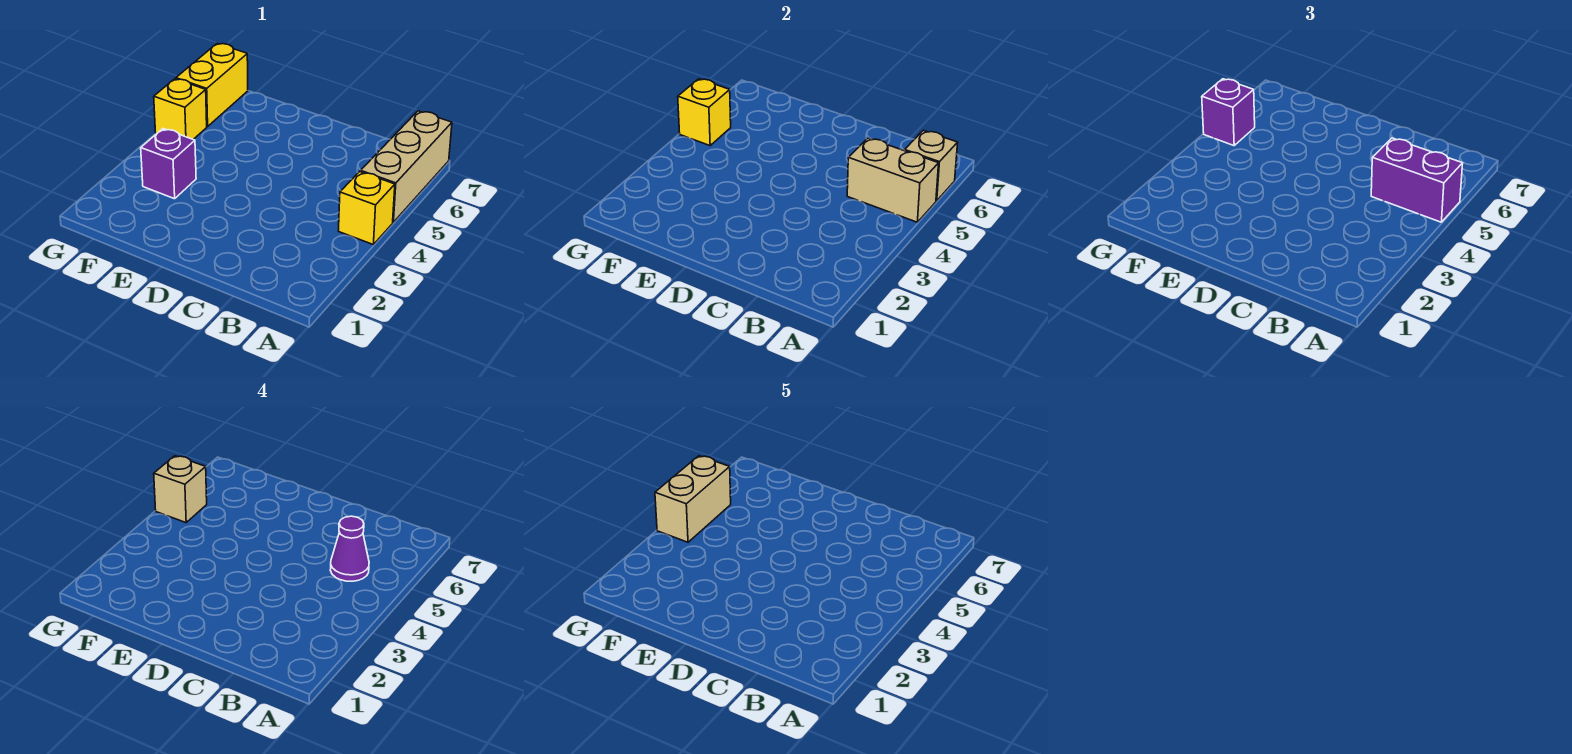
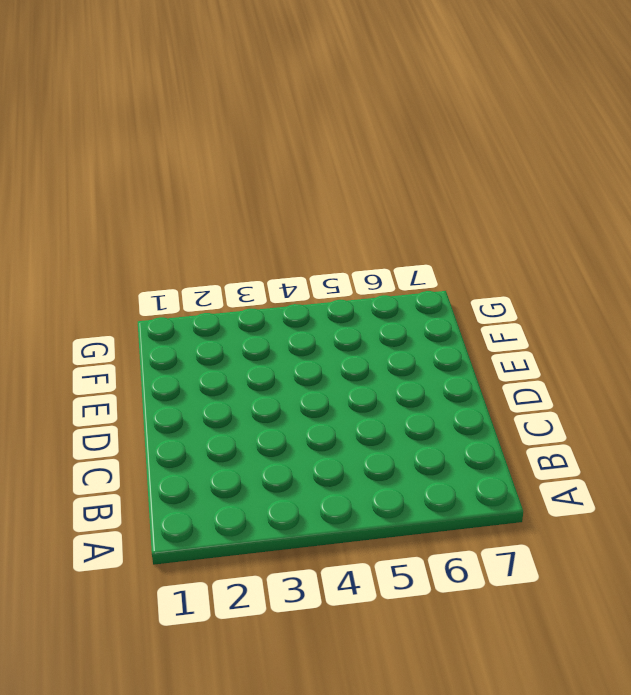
none -> yellow 1x1 brick [339,172,395,244]
none -> tan 1x3 brick [361,111,452,222]
none -> purple 1x1 brick [141,129,196,199]

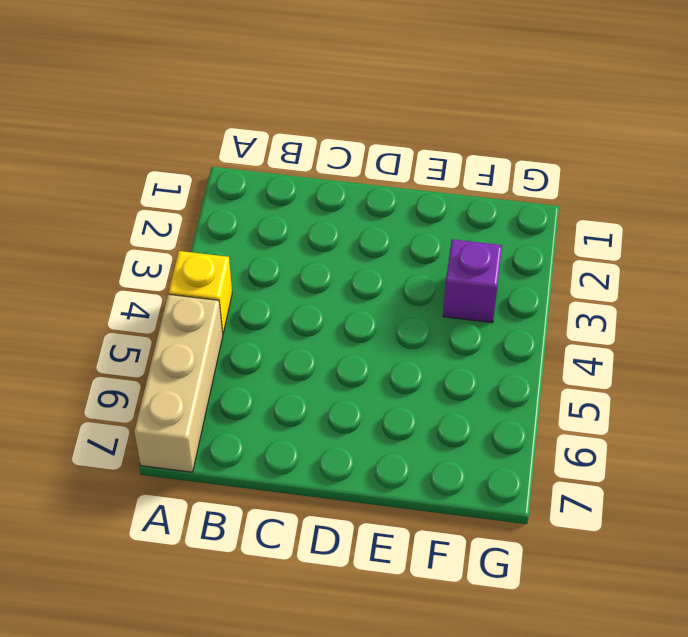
none -> yellow 1x1 brick [154,79,207,139]
none -> yellow 1x2 brick [176,43,248,127]
none -> tan 1x2 brick [847,138,939,222]

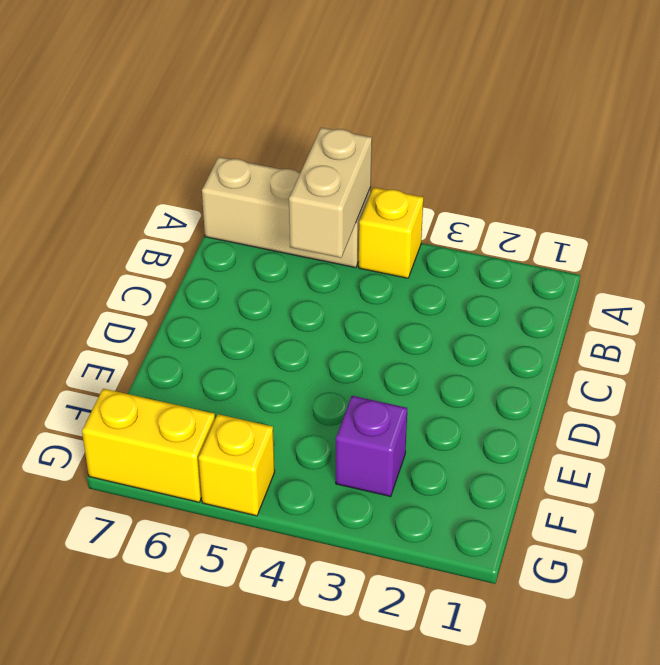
none -> tan 1x1 brick [905,130,958,201]
none -> yellow 1x1 brick [678,79,731,146]
none -> purple 1x2 brick [1371,138,1463,222]

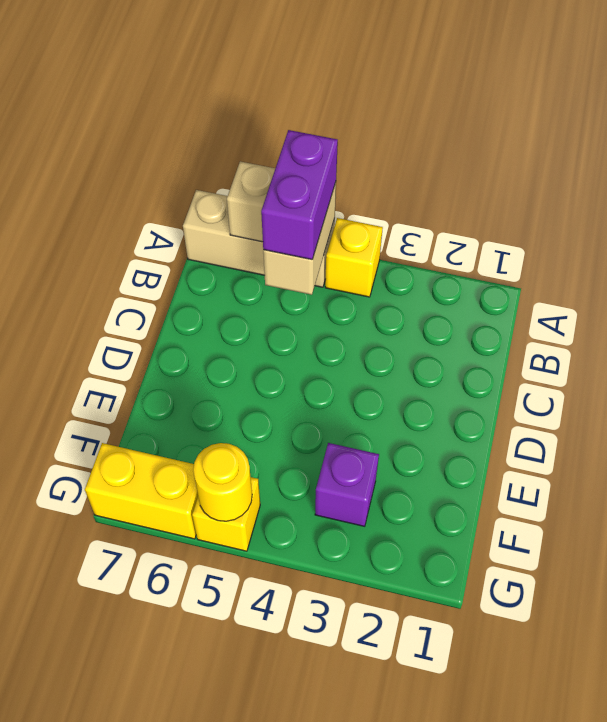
yellow 1x1 round brick [193,443,252,521] -> yellow 1x1 brick [678,79,731,146]
none -> purple 1x1 brick [1202,79,1255,146]
none -> purple 1x1 cone [330,516,369,581]
none -> tan 1x1 brick [154,456,207,523]

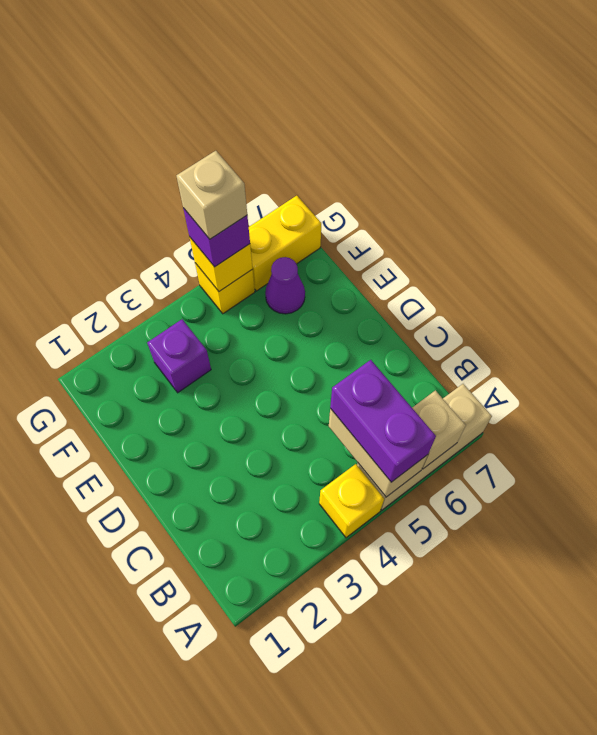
purple 1x1 cone [265,257,305,314] -> purple 1x1 cone moved to [330,516,369,581]
none -> tan 1x2 brick [655,456,731,542]

